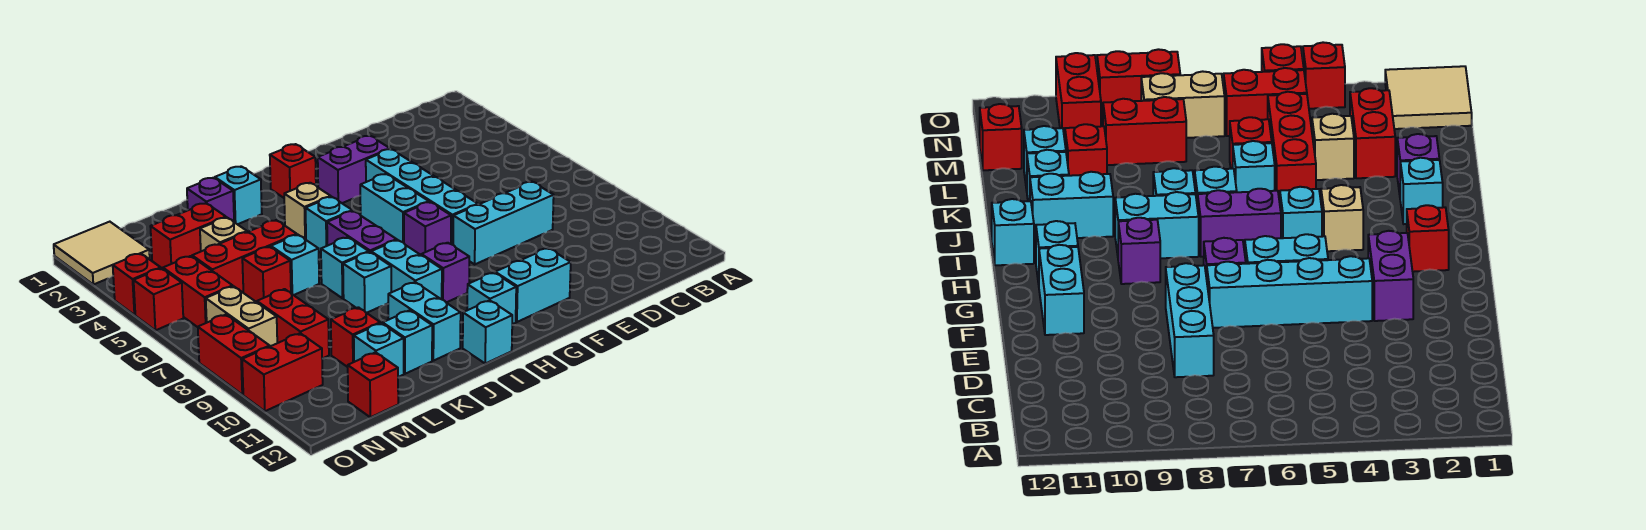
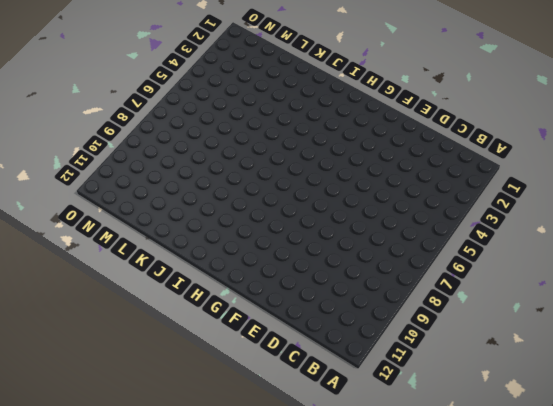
none -> cyan 1x3 brick [453,182,554,264]
none -> purple 1x2 brick [318,136,390,203]
none -> cyan 1x4 brick [366,149,478,245]
none -> cyan 1x2 brick [495,248,571,322]

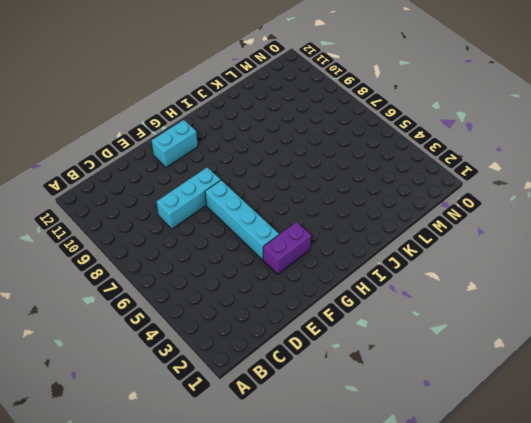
none -> cyan 1x2 brick [360,174,429,243]
none -> purple 1x1 brick [404,202,451,255]
none -> red 1x1 brick [270,144,316,198]
none -> purple 1x1 brick [421,243,469,302]

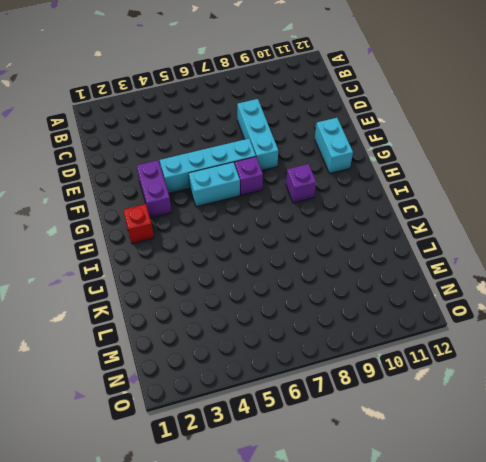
none -> cyan 1x1 brick [467,273,516,324]
none -> tan 1x1 brick [284,183,331,240]
none -> cyan 1x1 brick [306,197,352,252]
none -> purple 1x2 brick [327,211,397,252]

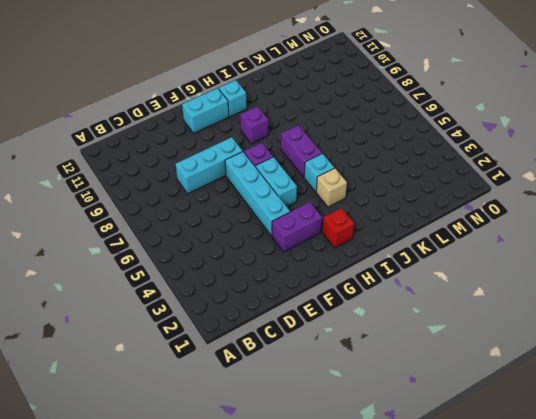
none -> cyan 1x2 brick [371,240,442,299]
none -> cyan 1x1 brick [463,300,512,363]
none -> cyan 1x1 brick [215,166,262,224]
none -> cyan 1x1 brick [321,237,369,298]

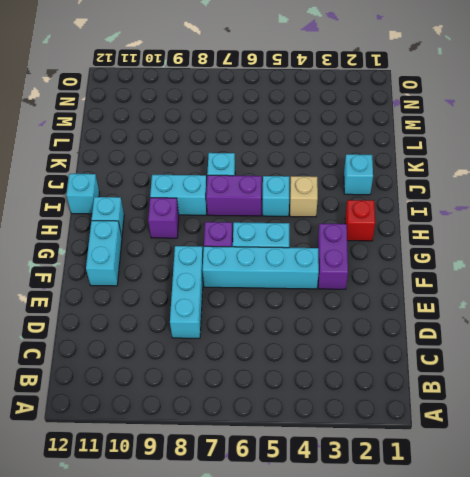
none -> cyan 1x1 brick [343,252,391,313]
none -> cyan 1x2 brick [388,282,461,361]
none -> purple 1x1 brick [187,178,234,222]
none -> red 1x3 brick [192,220,297,292]

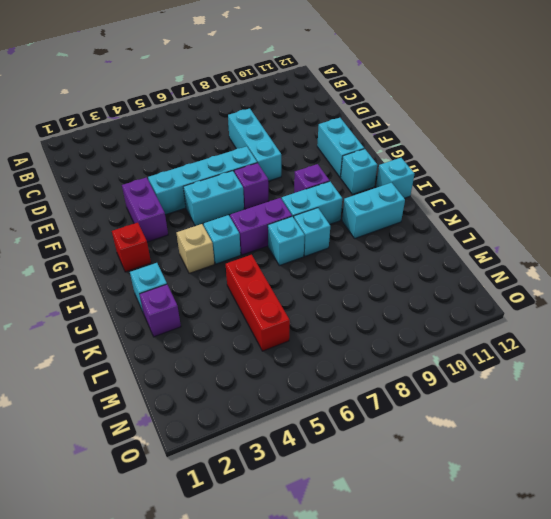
none -> cyan 1x1 brick [271,235,319,295]
none -> cyan 1x1 brick [383,310,432,374]
none -> red 1x2 brick [150,203,226,269]
none -> tan 1x1 brick [200,217,247,251]

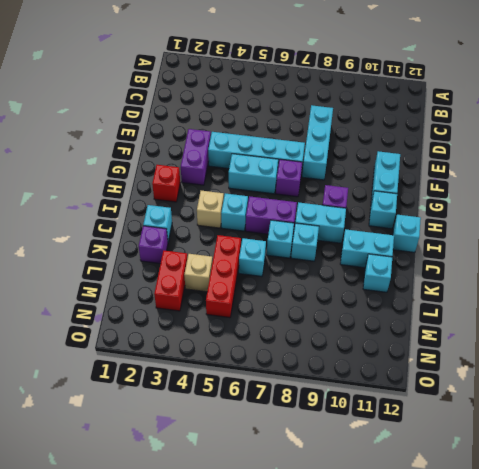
none -> red 1x1 brick [242,247,291,302]
none -> red 1x1 brick [331,307,380,367]
none -> cyan 1x1 brick [354,323,404,377]
none -> red 1x2 brick [257,289,329,359]

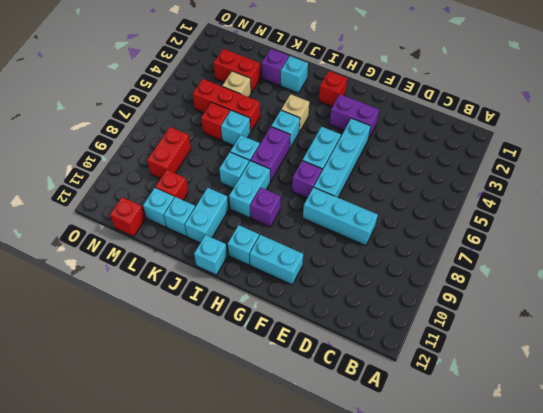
none -> tan 2x2 tile [54,222,150,285]
none -> red 1x2 brick [163,256,233,327]
none -> tan 1x2 brick [206,286,277,346]
none -> red 1x2 brick [242,333,323,411]

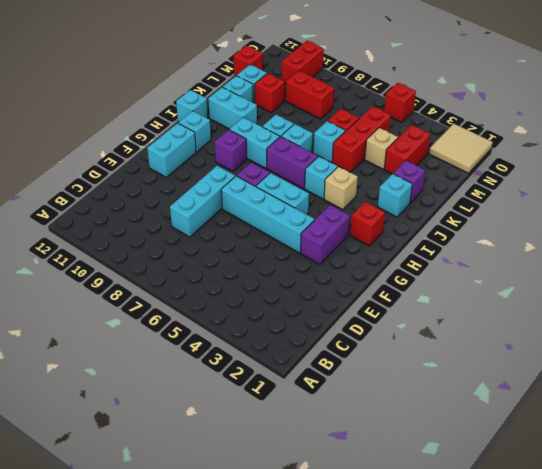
none -> red 1x2 brick [163,256,233,327]
none -> tan 1x2 brick [206,286,277,346]
none -> red 1x1 brick [113,253,161,315]
none -> red 1x2 brick [198,315,270,395]

